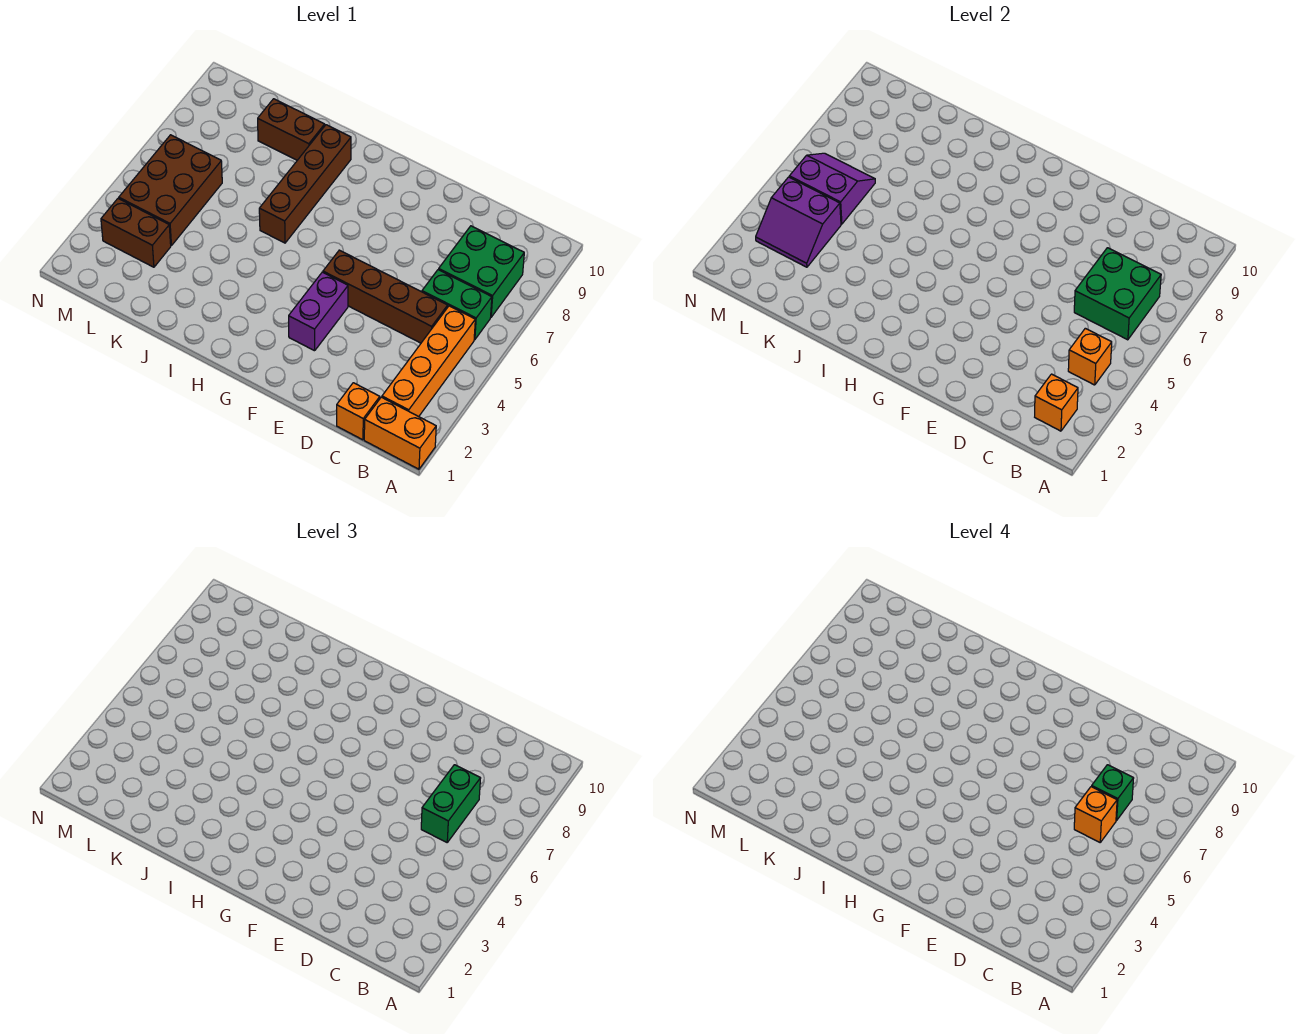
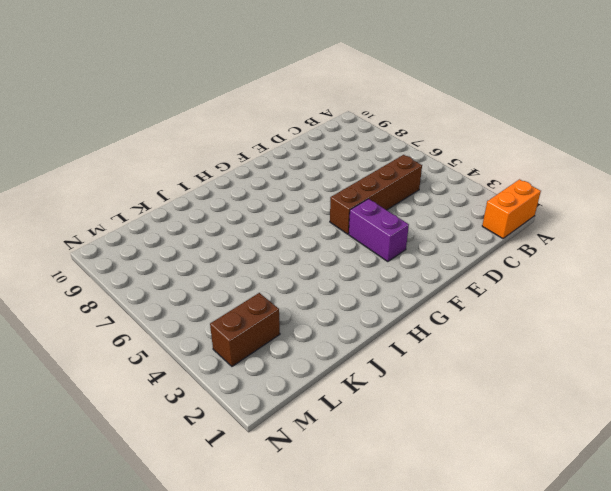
none -> orange 1x4 brick [382,306,475,417]
none -> green 1x2 brick [422,270,492,340]
none -> green 2x2 brick [439,226,524,317]

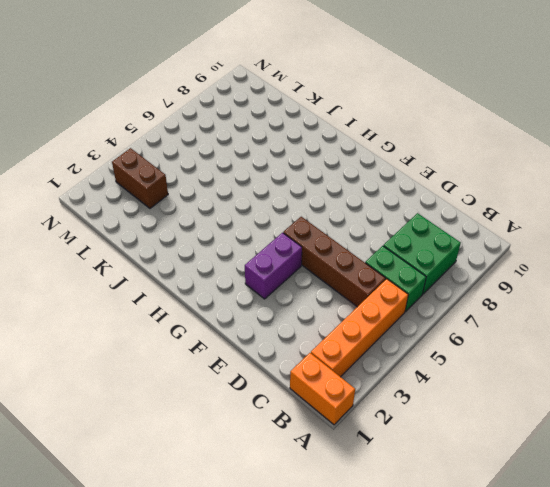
none -> orange 1x1 brick [337,383,380,440]
none -> brown 1x4 brick [259,125,351,243]
none -> brown 1x2 brick [258,99,325,160]

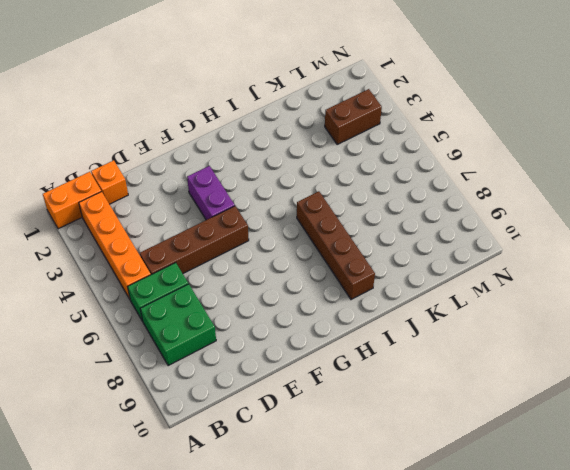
none -> brown 1x2 brick [258,99,325,160]
none -> brown 2x3 brick [119,135,222,245]
none -> orange 1x1 brick [1035,374,1078,431]

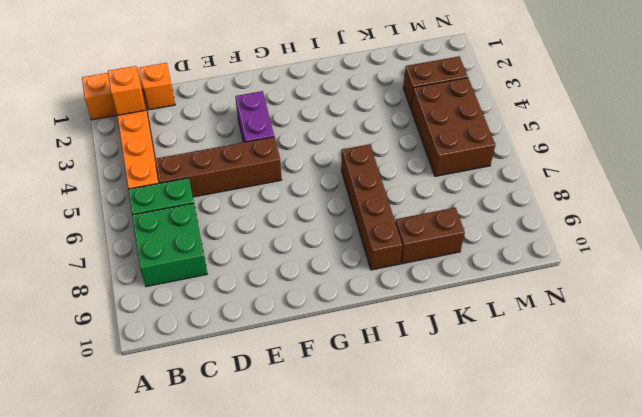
none -> orange 1x1 brick [1068,328,1112,385]
none -> green 2x2 brick [1074,248,1161,340]
none -> purple 2x2 slope [756,177,841,267]

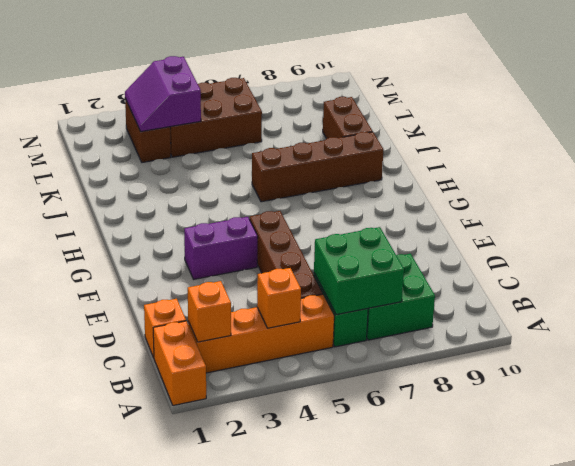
none -> purple 2x2 slope [789,153,875,224]
none -> green 1x2 brick [421,765,481,842]
none -> orange 1x1 brick [1074,787,1117,842]

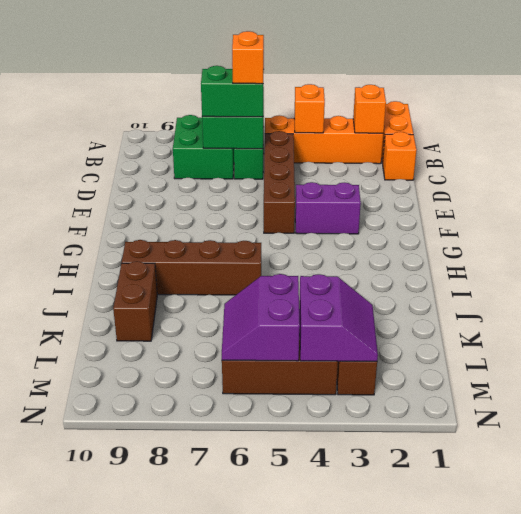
none -> green 1x1 brick [1092,765,1134,820]

